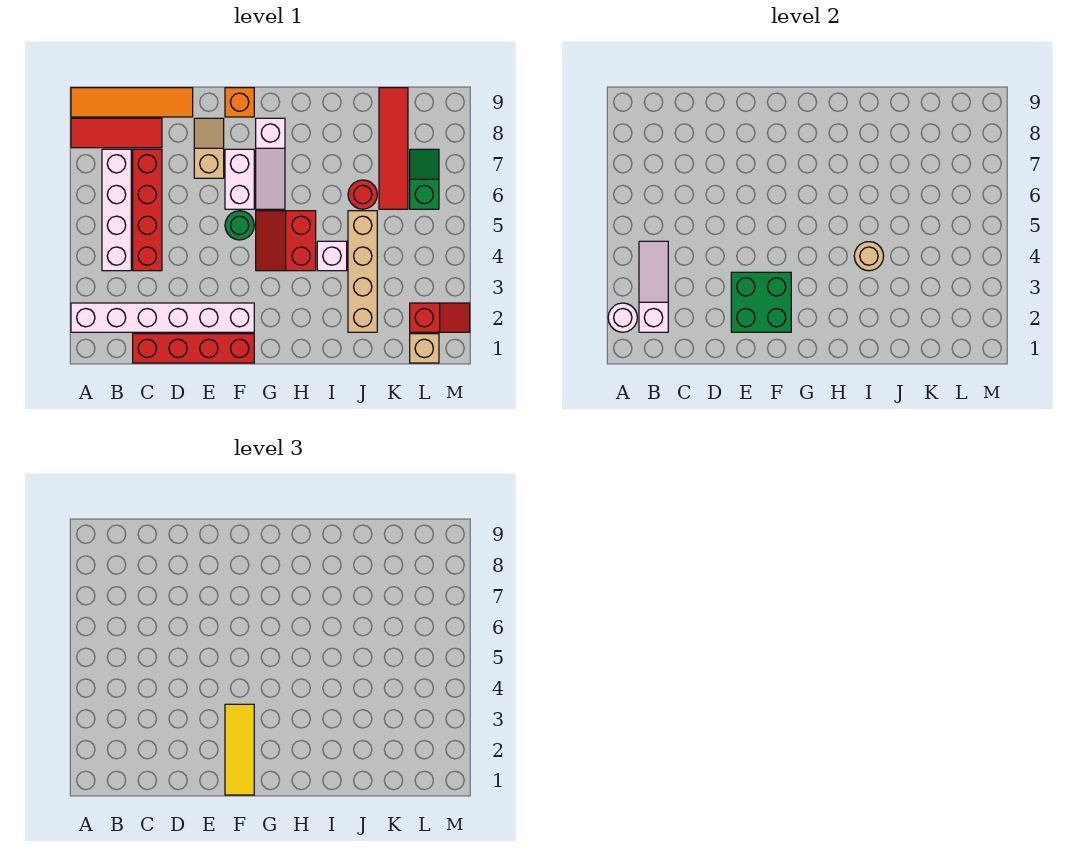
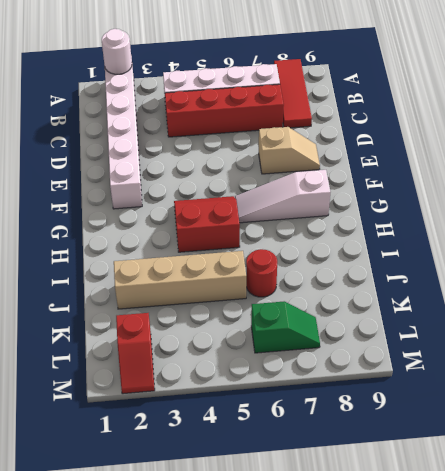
none -> orange 1x4 tile [71,88,193,117]
none -> red 1x4 brick [133,334,254,363]
none -> green 1x1 round brick [225,211,254,240]

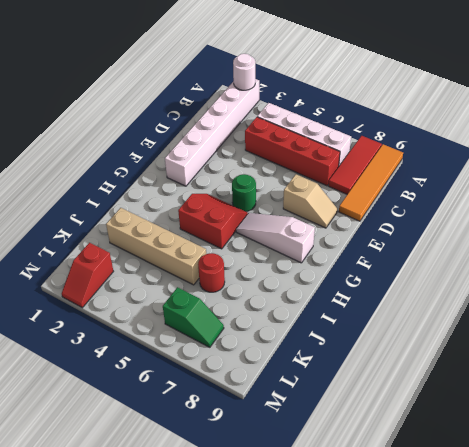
none -> red 1x4 brick [133,334,254,363]
none -> white 1x2 brick [225,149,254,209]
none -> orange 1x1 brick [225,88,254,117]

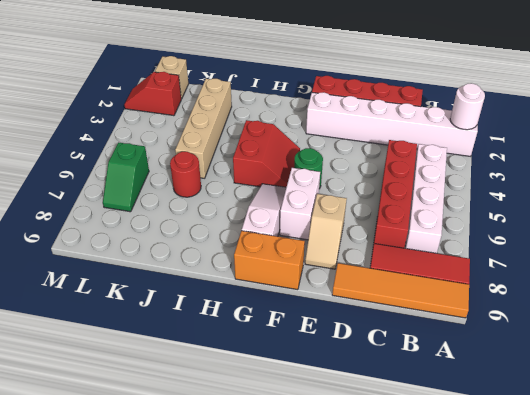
orange 1x2 brick [234,231,305,290] -> orange 1x1 brick [225,88,254,117]
none -> white 1x1 brick [317,241,347,271]
none -> red 1x4 tile [379,88,408,209]
none -> white 1x3 slope [639,241,668,332]

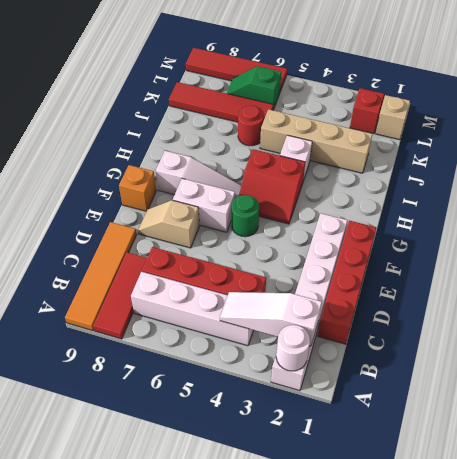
red 1x4 tile [186,48,287,91] -> none
none -> green 2x2 brick [731,272,791,332]
none -> tan 1x1 round brick [854,242,884,271]
none -> yellow 1x3 tile [225,704,254,795]

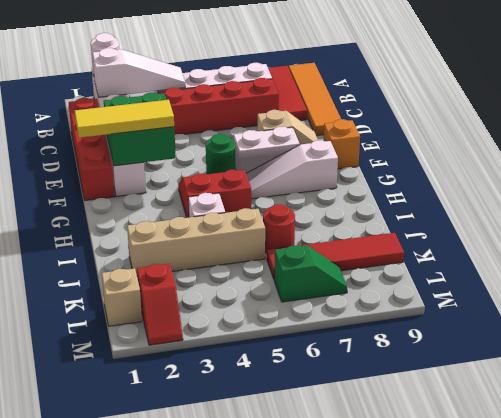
none -> tan 1x1 round brick [854,242,884,271]

